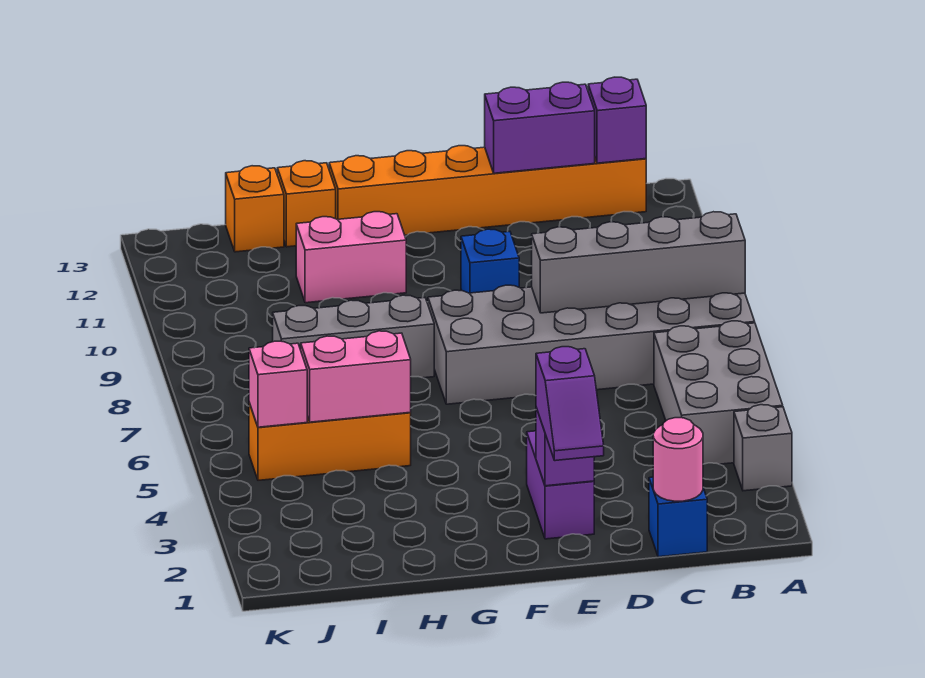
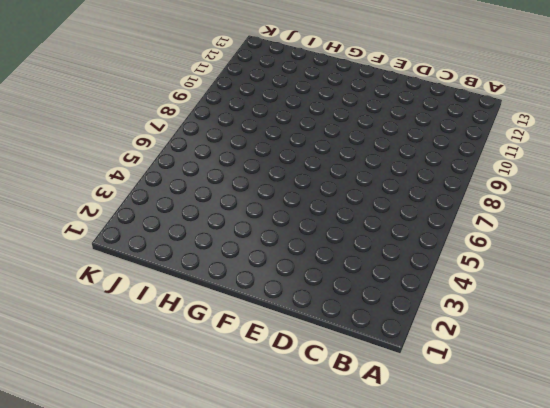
none -> grey 1x1 brick [734,405,792,491]
none -> grey 2x3 brick [654,321,783,464]
none -> grey 2x6 brick [428,285,755,404]

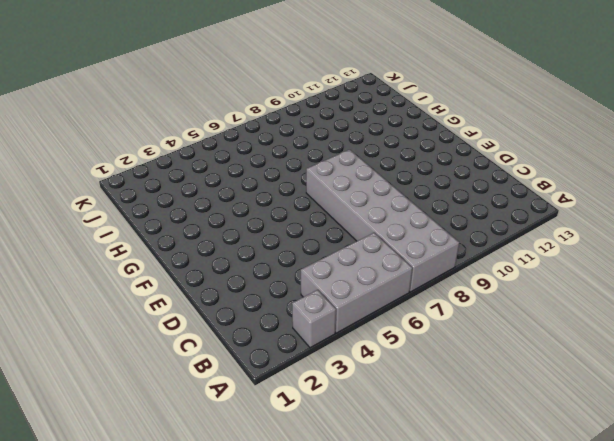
none -> orange 1x6 brick [329,146,646,235]
none -> blue 1x1 brick [649,477,707,557]
none -> purple 1x2 brick [527,431,594,539]

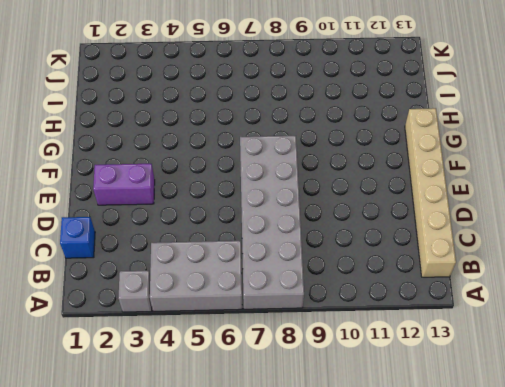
tan 1x6 brick [405,108,456,277] -> orange 1x6 brick [329,146,646,235]
none -> blue 1x1 brick [461,229,519,293]
none -> grey 1x3 brick [273,295,434,378]
none -> pink 1x2 brick [296,212,406,303]

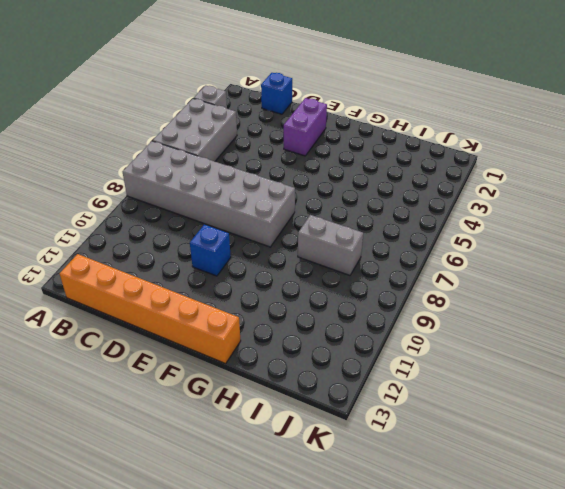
grey 1x2 brick [298,215,363,275] -> grey 1x3 brick [273,295,434,378]
none -> pink 1x2 brick [296,212,406,303]
none -> orange 1x3 brick [249,403,411,480]
none -> orange 1x1 brick [277,161,336,247]

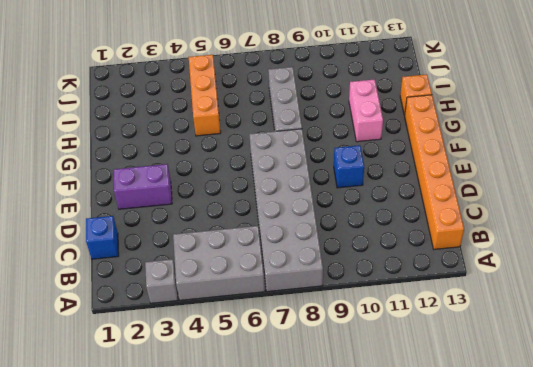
none -> orange 1x1 brick [226,166,284,252]
none -> grey 1x4 brick [532,212,745,313]
none -> purple 1x1 brick [588,77,646,163]

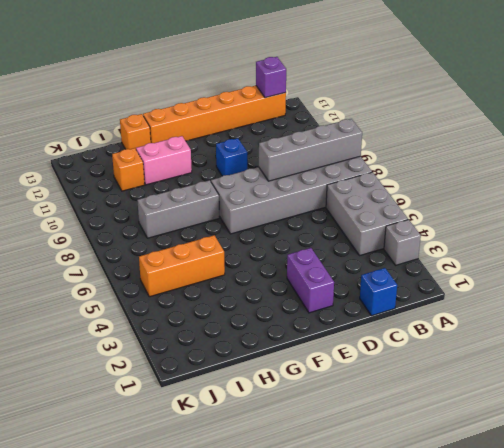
orange 1x1 brick [112,148,145,191] -> orange 1x1 brick moved to [226,166,284,252]
none -> pink 1x1 round brick [653,418,703,501]
none -> purple 1x2 brick [485,82,595,173]
none -> purple 1x1 brick [536,408,594,486]

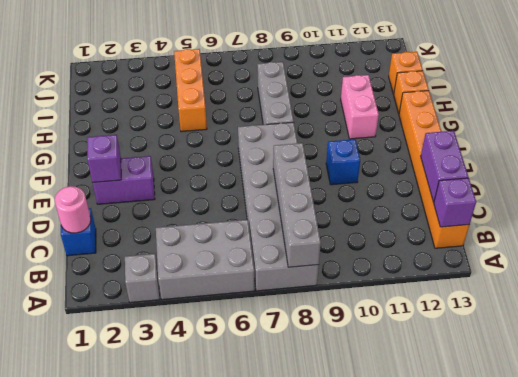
none -> pink 1x2 brick [301,331,411,422]
none -> pink 1x1 brick [249,341,307,427]
none -> purple 1x2 slope [536,347,604,461]

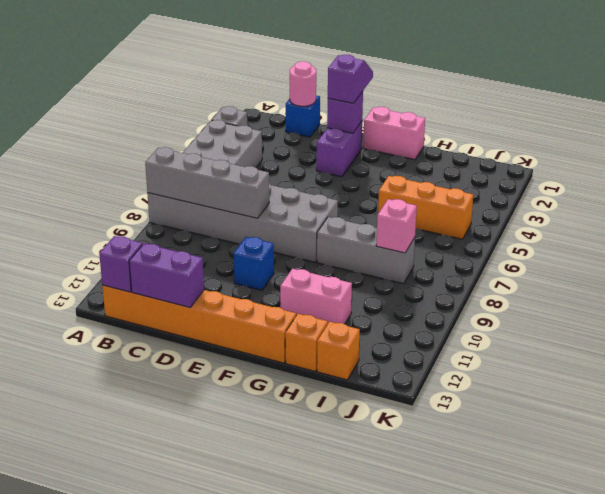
pink 1x2 brick [363,107,425,160] -> pink 1x2 brick moved to [301,331,411,422]
pink 1x1 brick [376,199,417,253] -> pink 1x1 brick moved to [249,341,307,427]

